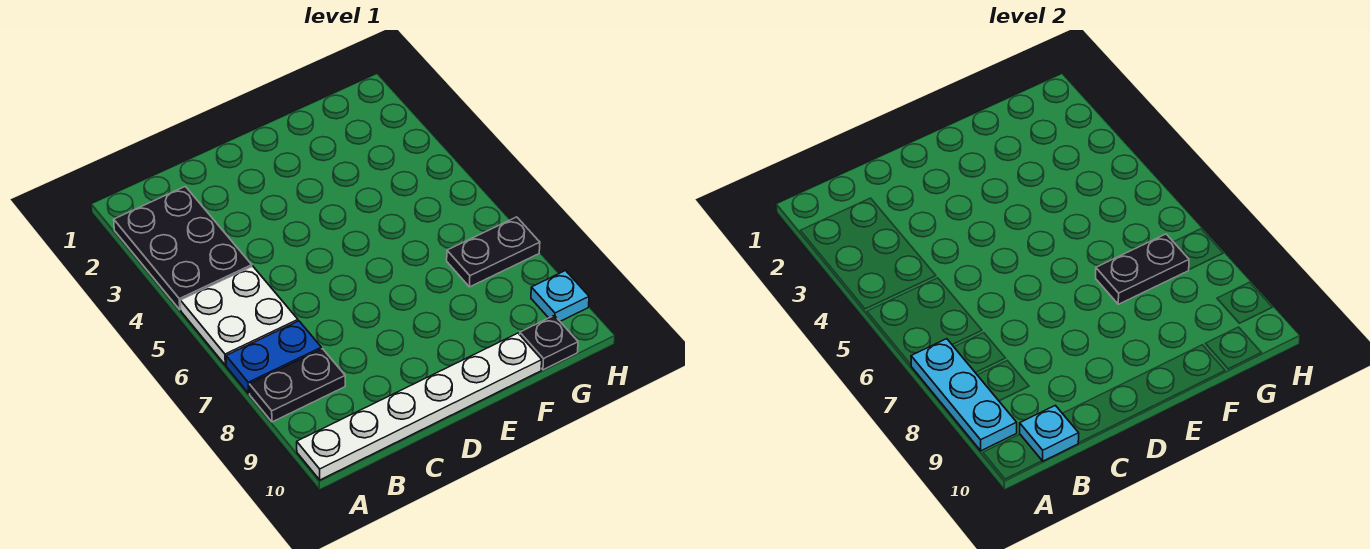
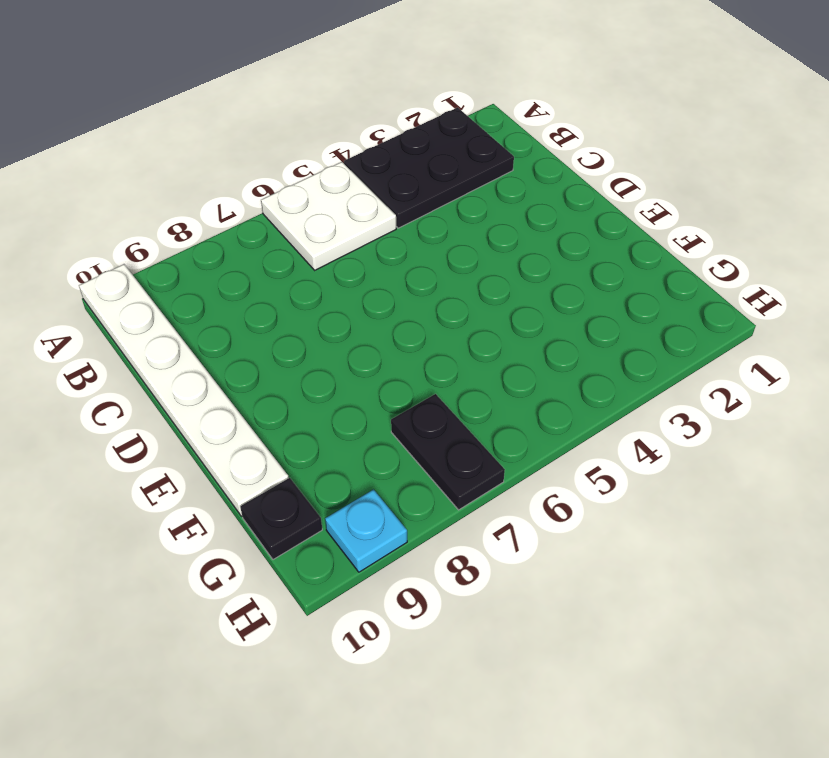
none -> blue 1x2 plate [226,321,321,393]
none -> black 1x2 plate [249,349,345,422]

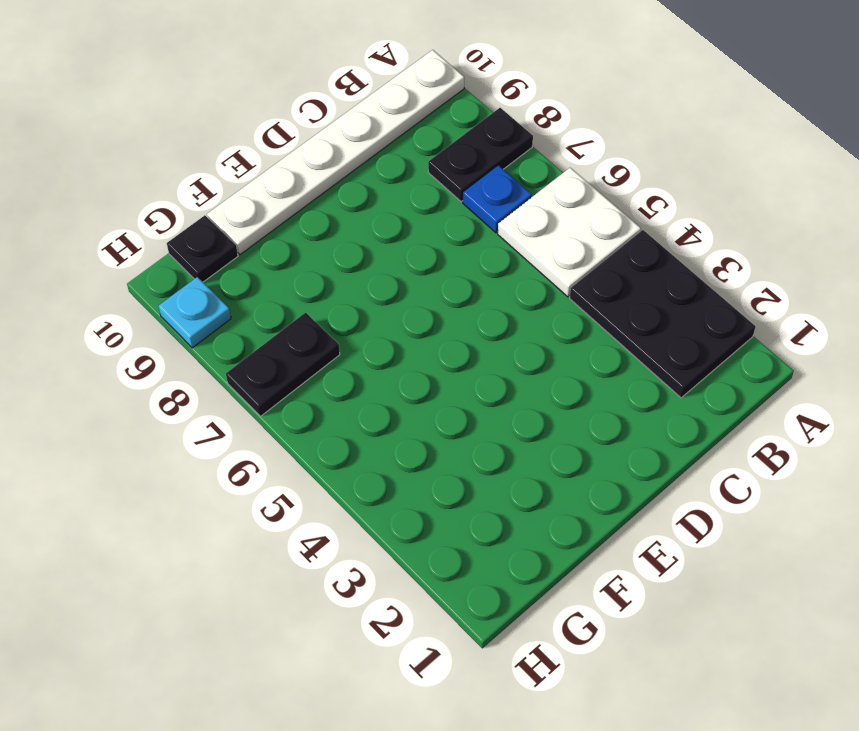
blue 1x1 plate [463,165,532,233] -> blue 1x2 plate [226,321,321,393]
none -> cyan 1x3 plate [911,339,1017,451]
none -> cyan 1x1 plate [1020,405,1079,461]

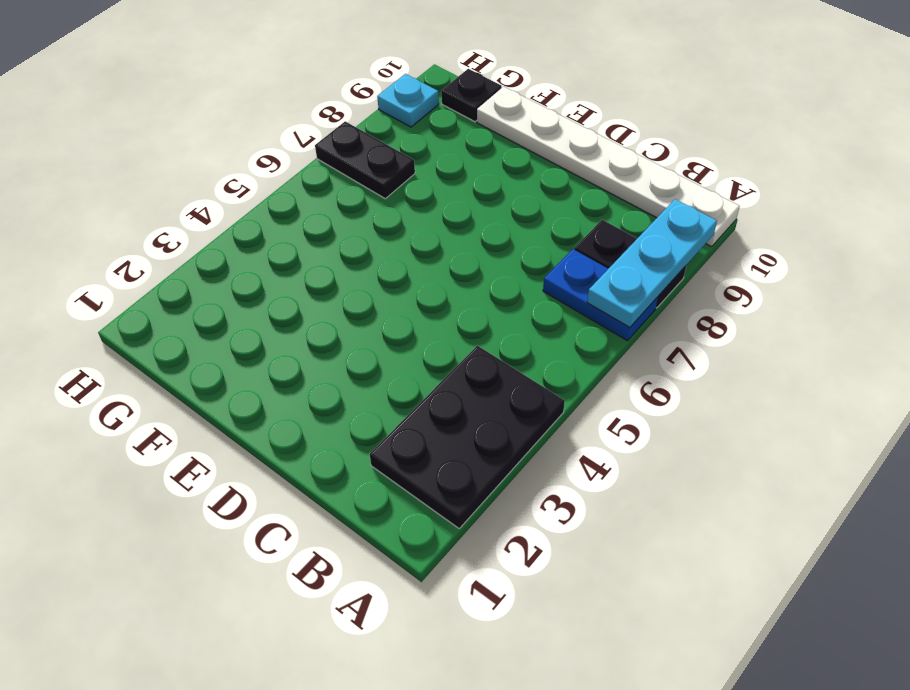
none -> white 2x2 plate [180,266,298,365]
none -> cyan 1x1 plate [1020,405,1079,461]

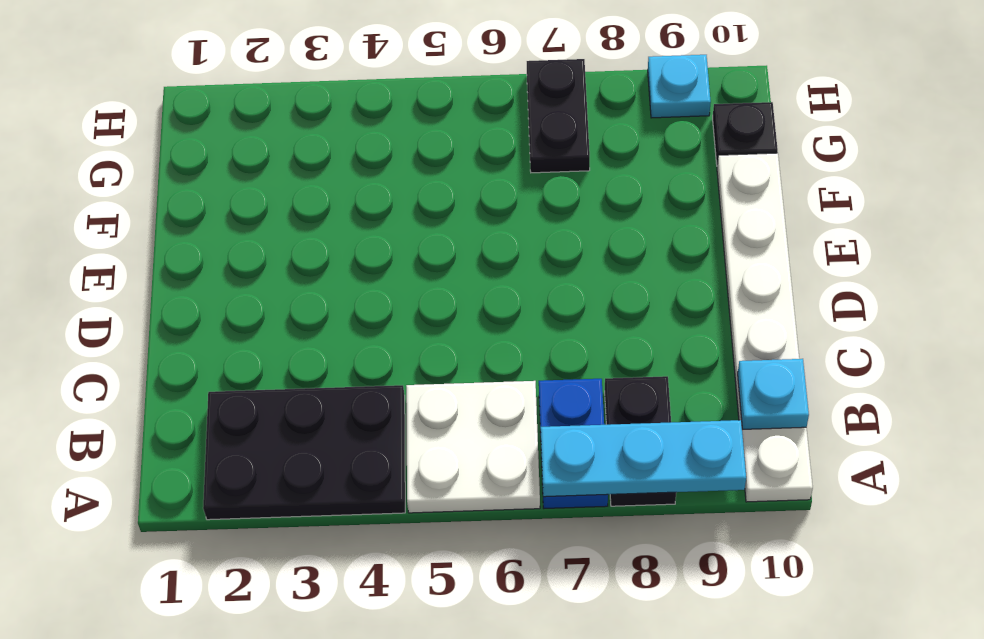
none -> black 1x2 plate [1096,234,1189,304]

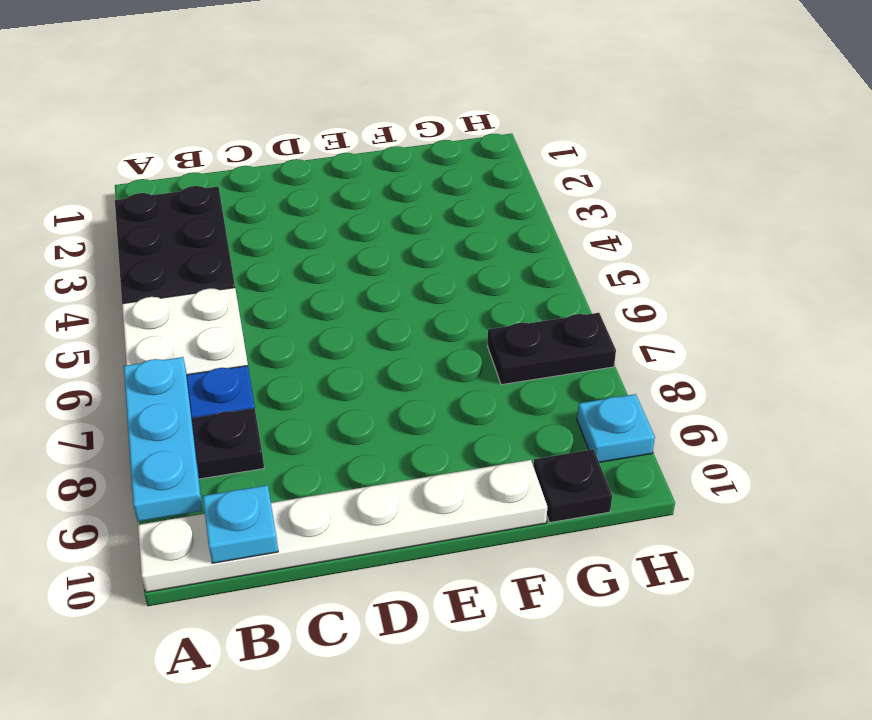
none -> black 1x2 plate [1096,234,1189,304]

